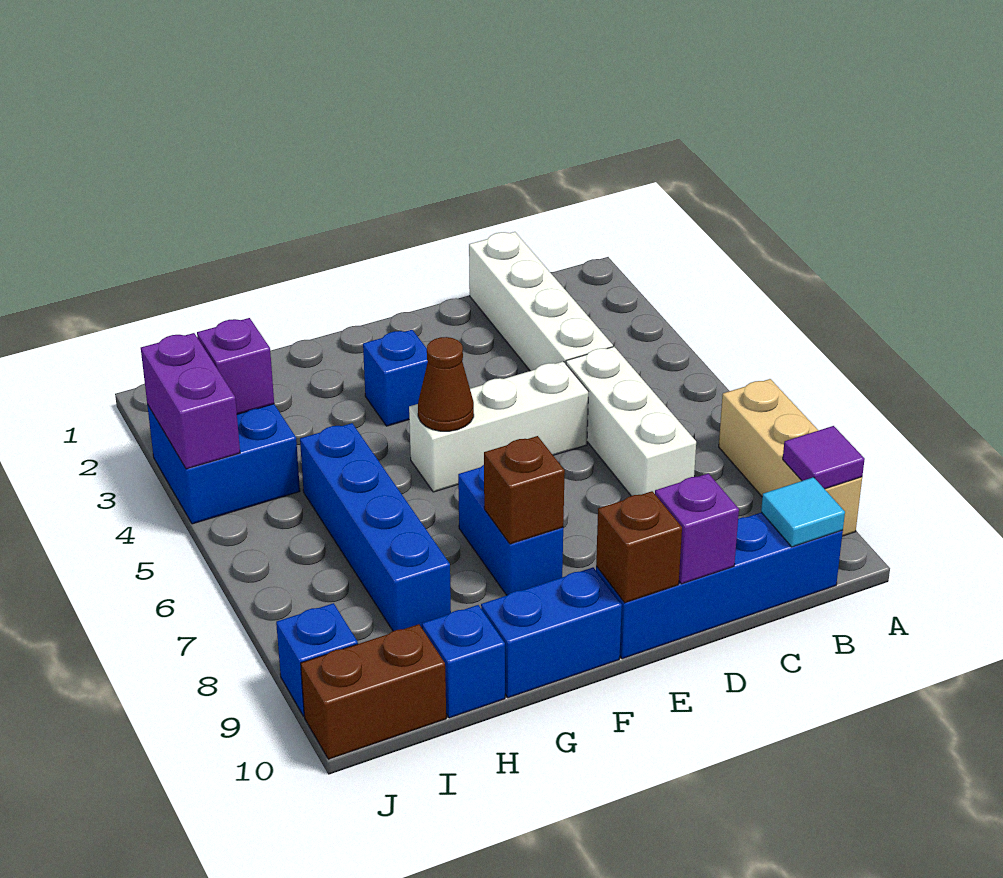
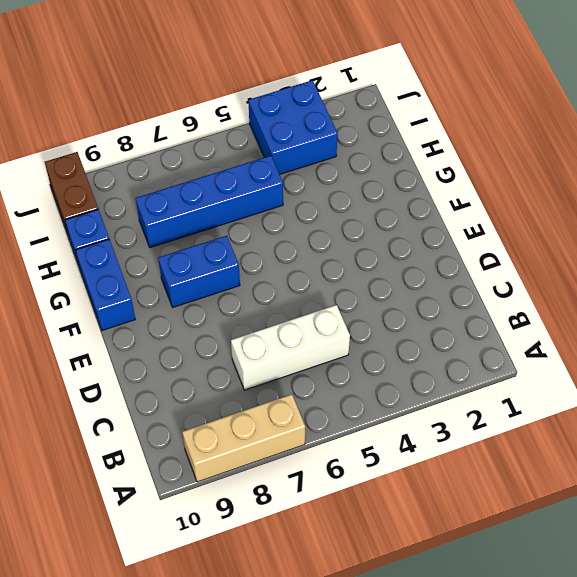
none -> blue 1x4 brick [596,512,843,659]
none -> white 1x4 brick [469,232,613,371]
none -> white 1x3 brick [409,361,588,492]

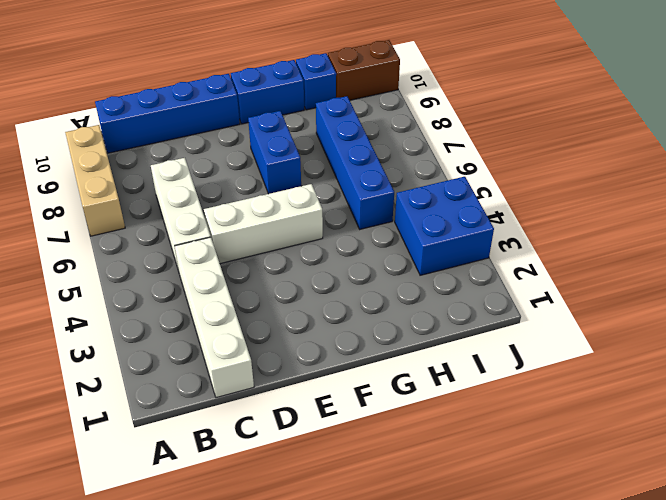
none -> blue 1x1 brick [363,330,428,426]
none -> blue 1x1 brick [276,603,358,716]
none -> purple 1x1 tile [783,426,865,489]

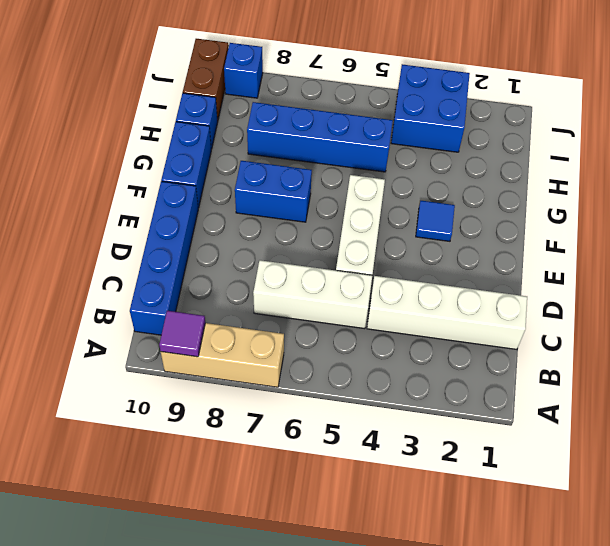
blue 1x1 tile [416,201,455,241] -> blue 1x1 brick [363,330,428,426]
none -> cyan 1x1 tile [761,477,845,547]
none -> purple 1x1 brick [655,473,739,584]
none -> brown 1x1 brick [596,491,682,603]

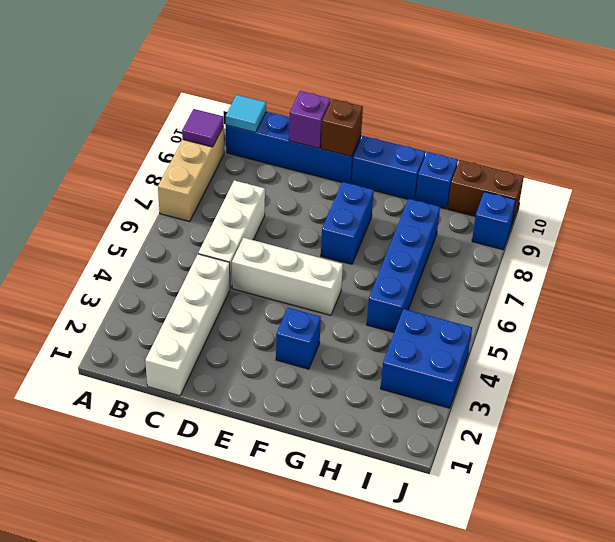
none -> brown 1x1 cone [418,337,474,431]
none -> brown 1x1 brick [484,436,565,544]
none -> purple 1x1 brick [197,318,274,414]

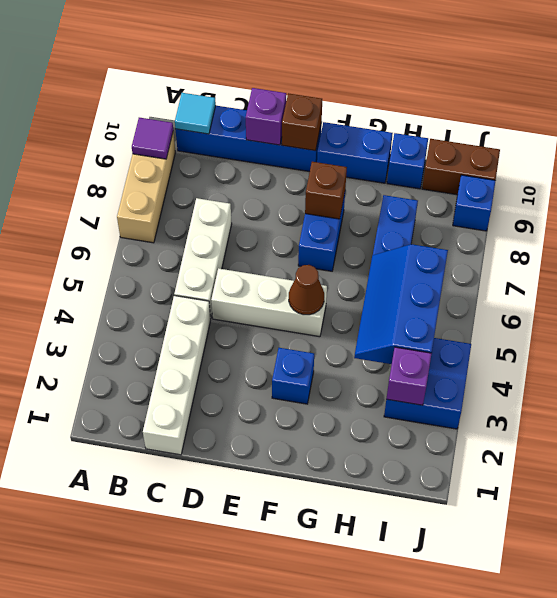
blue 2x3 slope [354,244,448,364] -> none
none -> purple 1x2 brick [141,333,240,469]

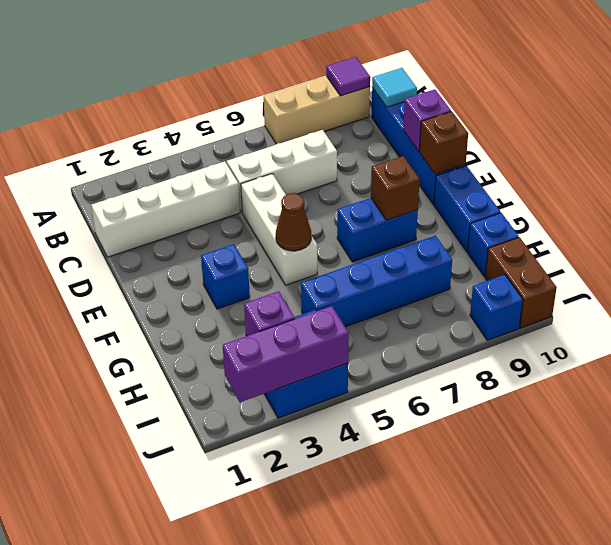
purple 1x3 brick [223,306,349,402] -> purple 1x2 brick [141,333,240,469]

